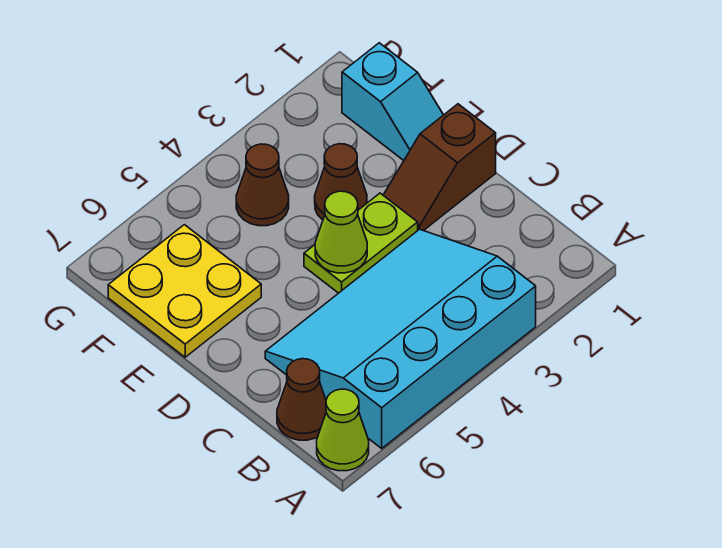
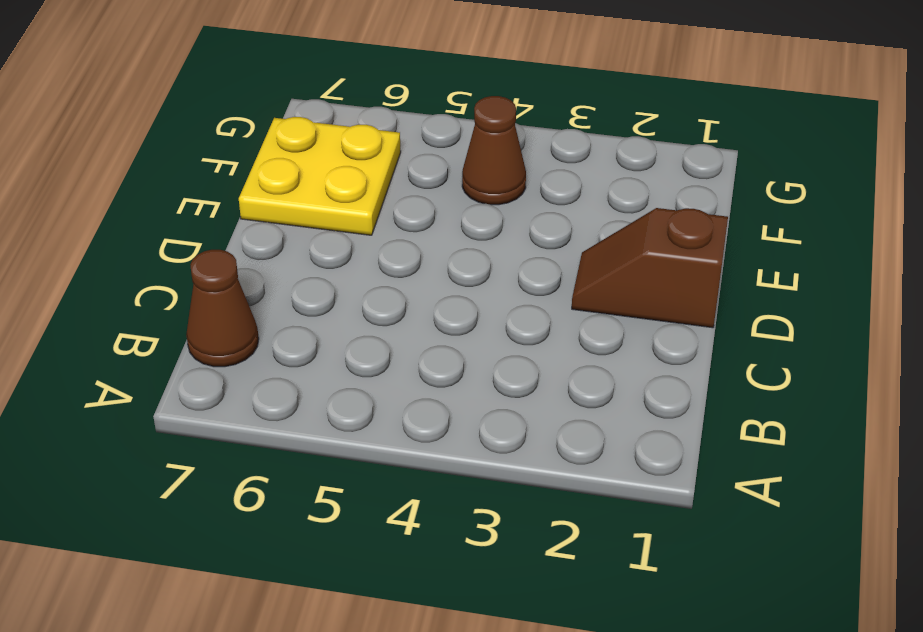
none -> cyan 3x4 slope [265,229,536,448]
none -> lime 1x1 cone [317,389,369,471]

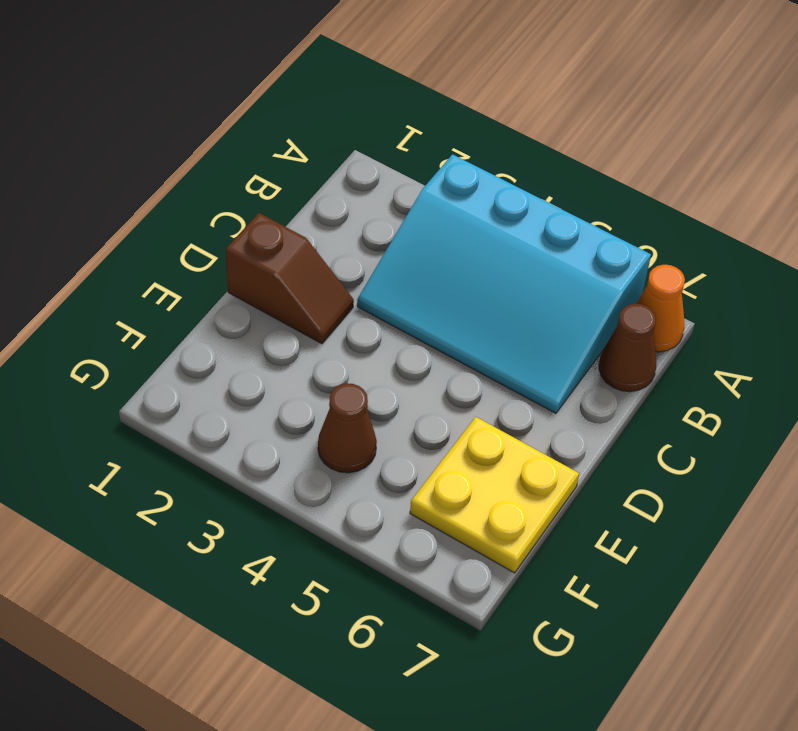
orange 1x1 cone [636,265,685,352] -> lime 1x1 cone [317,389,369,471]
none -> lime 1x2 plate [304,193,418,293]
none -> cyan 1x2 slope [342,43,443,160]

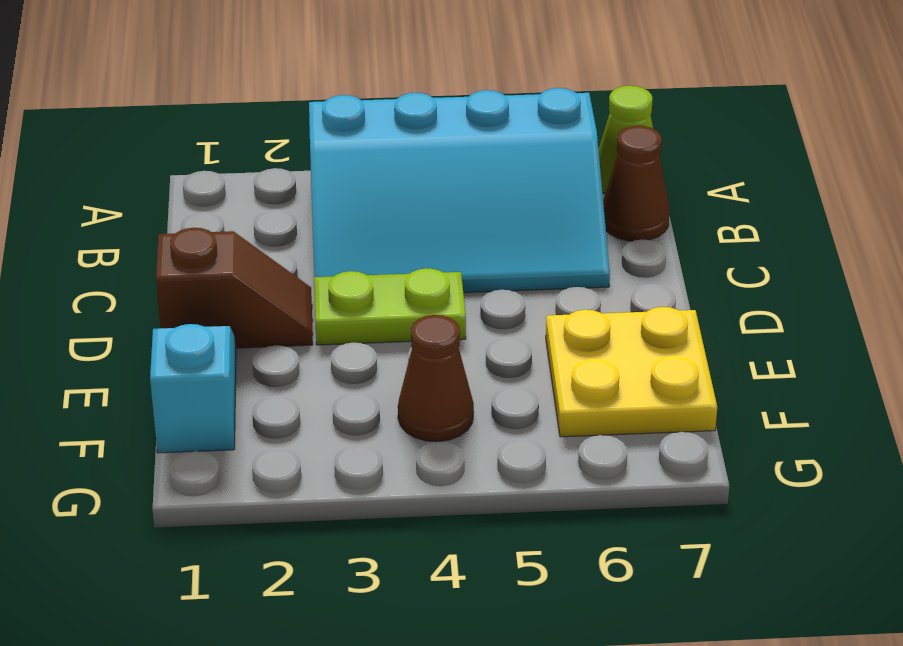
none -> brown 1x1 cone [315,144,367,220]
none -> lime 1x1 cone [315,191,367,273]

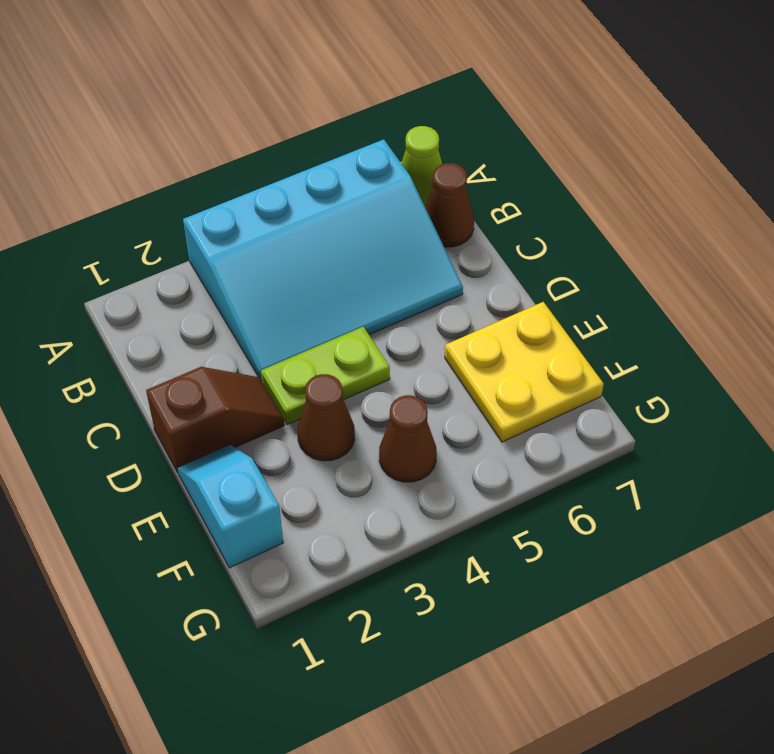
none -> lime 1x1 cone [315,191,367,273]

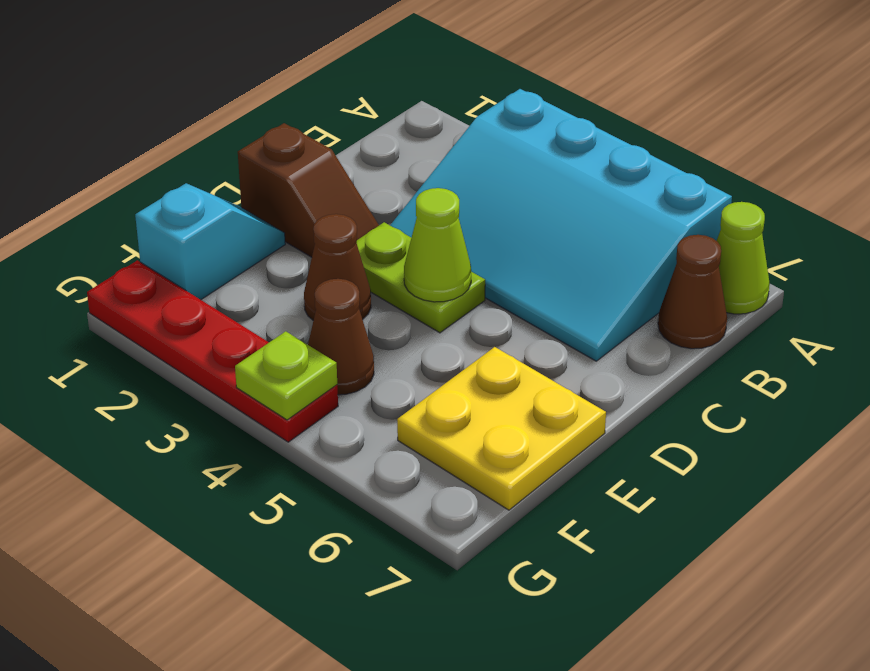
red 1x4 plate [87,260,338,442] -> none
lime 1x1 plate [235,331,337,420] -> none

